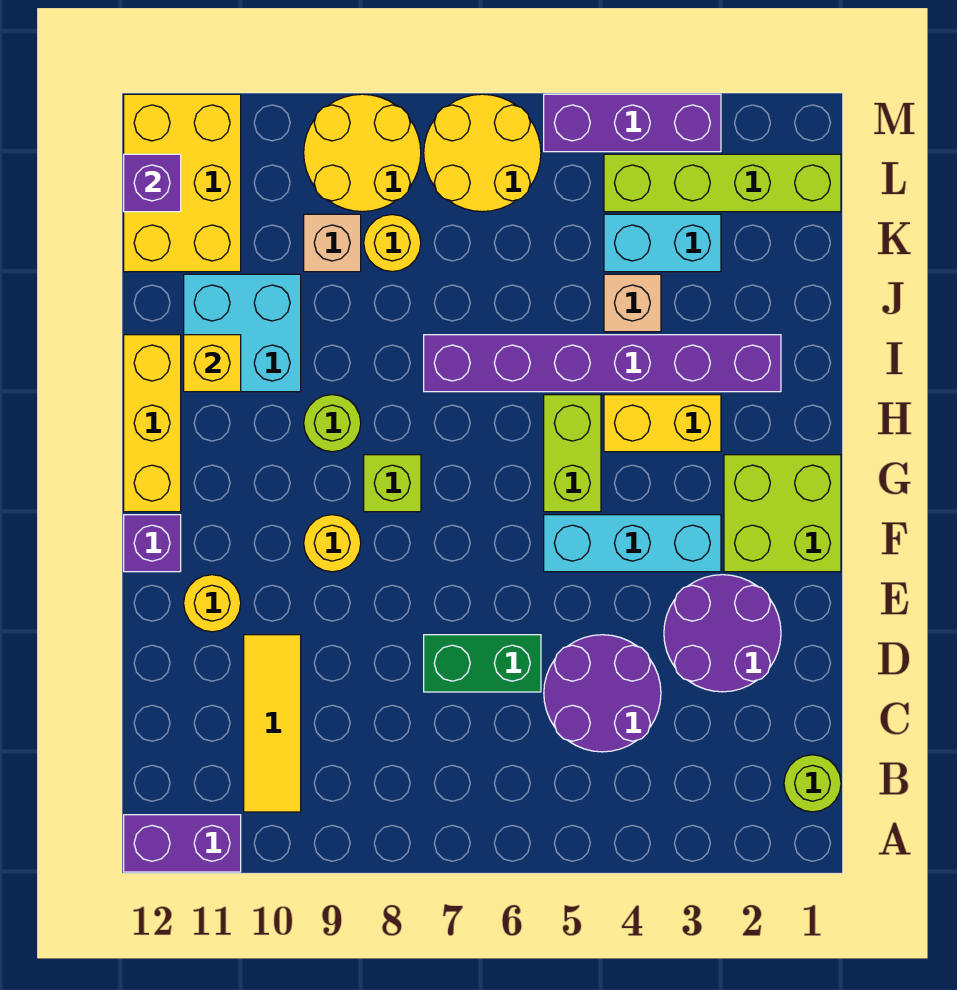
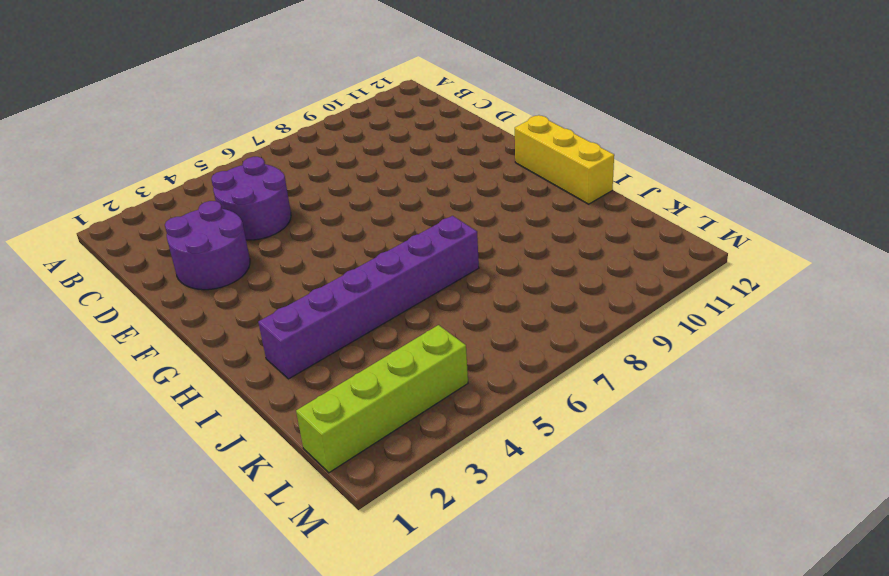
none -> purple 1x2 brick [124,815,241,872]
none -> lime 1x1 round brick [784,755,841,812]
none -> yellow 1x3 tile [244,635,301,812]

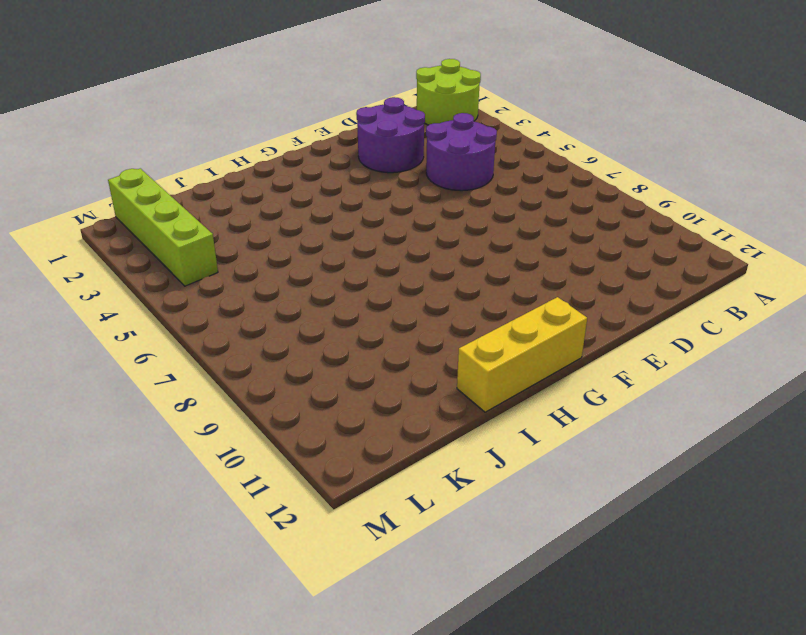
lime 2x2 round brick [416,59,481,125] -> lime 1x1 round brick [784,755,841,812]
none -> purple 1x2 brick [124,815,241,872]
none -> yellow 1x3 tile [244,635,301,812]
none -> green 1x2 brick [424,635,541,692]

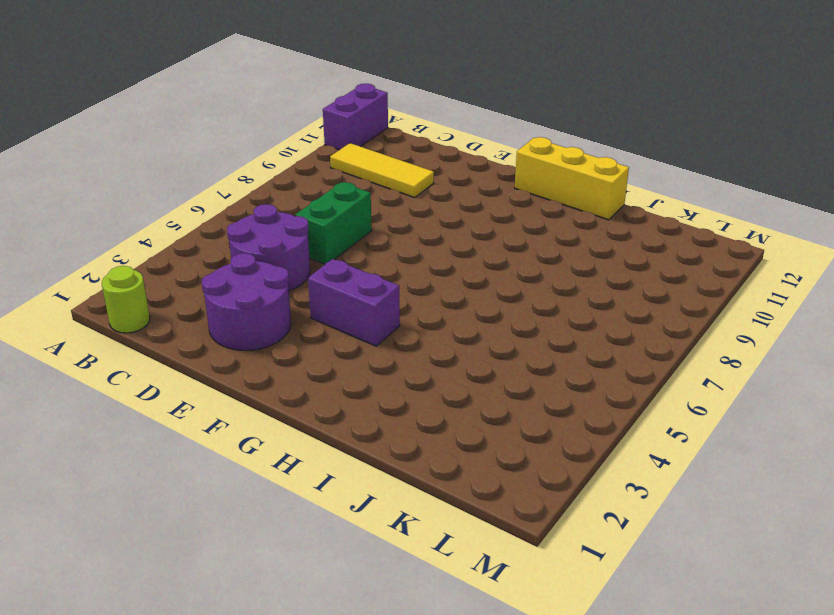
purple 1x2 brick [308,259,400,346] -> cyan 1x3 brick [544,515,721,572]
none -> yellow 1x1 round brick [184,575,241,632]
none -> lime 2x2 brick [724,455,841,572]
none -> yellow 1x1 round brick [304,515,361,572]

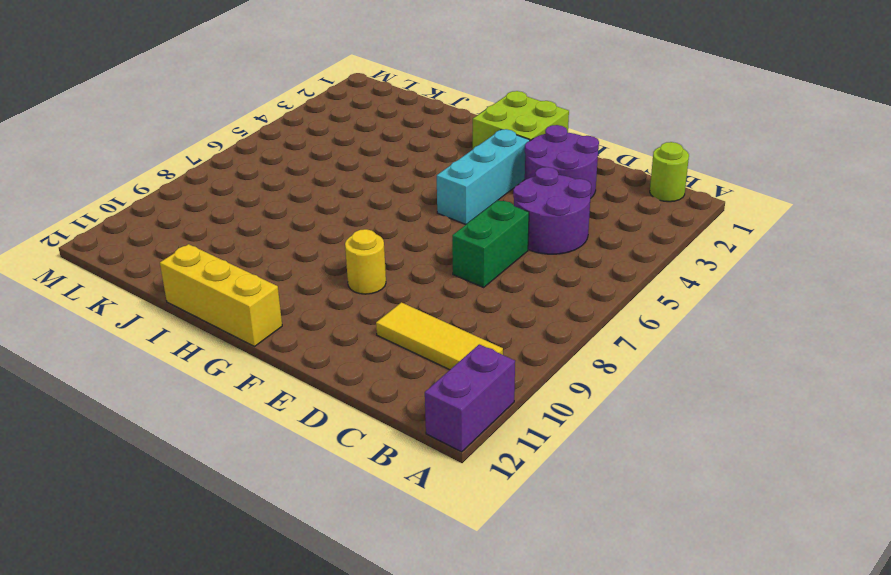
none -> yellow 1x1 round brick [184,575,241,632]
none -> purple 1x1 brick [124,515,181,572]
none -> lime 1x2 brick [544,395,601,512]

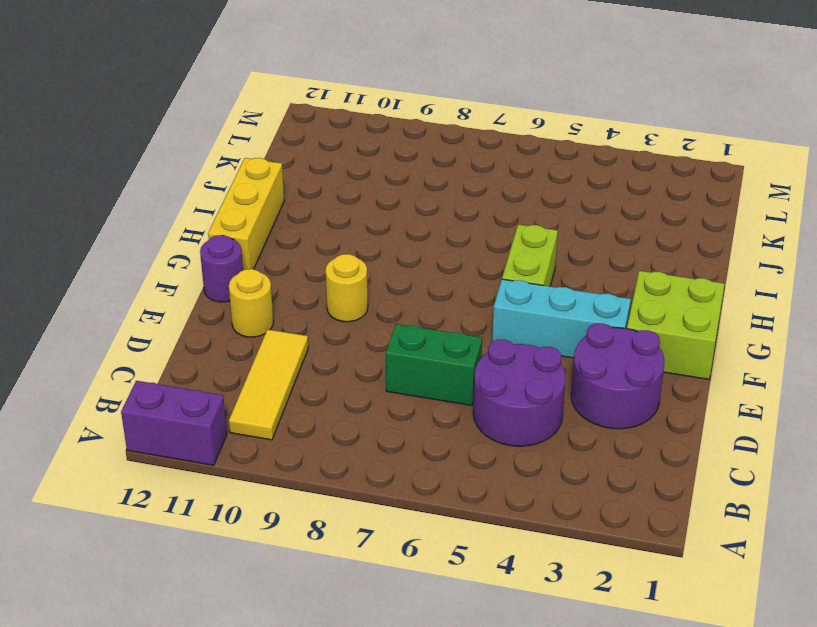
purple 1x1 round brick [200,235,243,302] -> purple 1x1 brick [124,515,181,572]
none -> lime 1x1 round brick [784,755,841,812]
none -> lime 1x1 brick [364,455,421,512]
none -> yellow 1x2 brick [604,395,721,452]

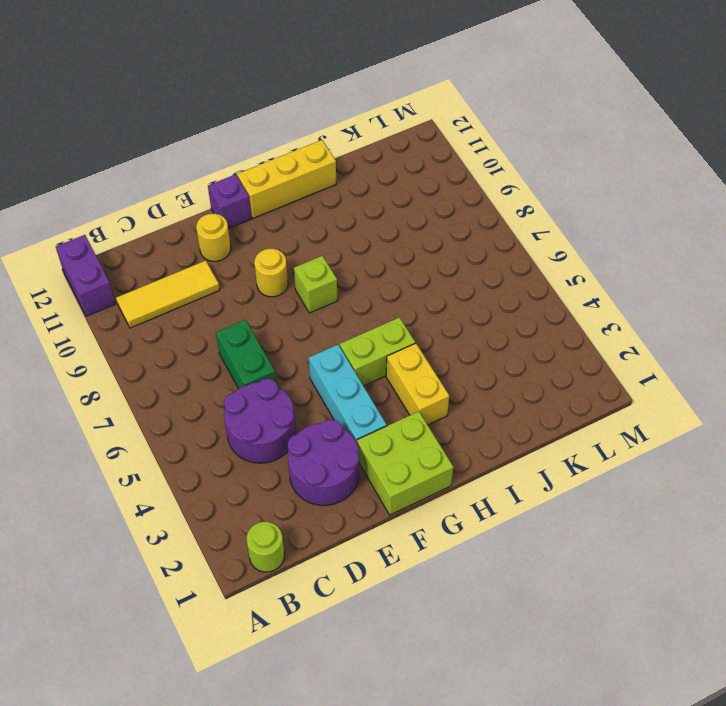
none -> lime 1x1 round brick [304,395,361,452]
none -> purple 1x6 brick [424,335,781,392]
none -> cyan 2x2 brick [184,274,301,392]

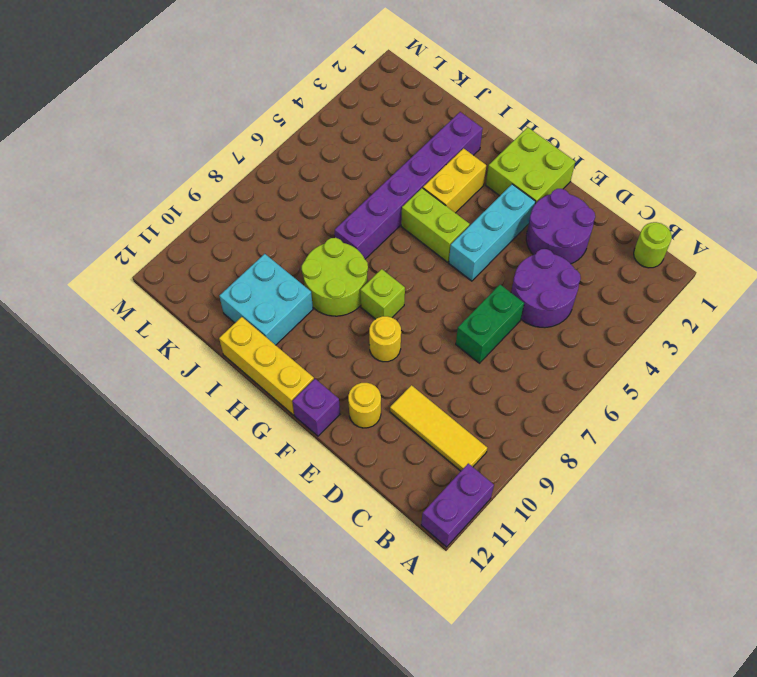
lime 2x2 round brick [302,238,368,316] -> lime 1x1 round brick [304,395,361,452]
none -> tan 1x1 brick [604,274,661,332]
none -> cyan 1x2 brick [604,214,721,272]
none -> yellow 1x1 round brick [364,214,421,272]

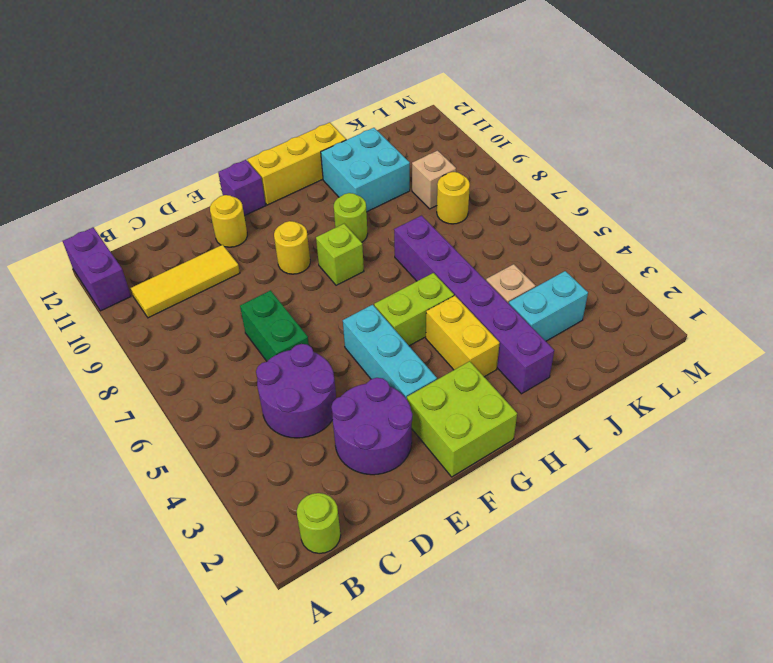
cyan 1x2 brick [509,271,588,341] -> cyan 1x2 brick turned to [604,214,721,272]
none -> yellow 2x3 brick [124,94,241,272]
none -> lime 1x4 brick [604,154,841,212]
none -> yellow 2x2 round brick [424,94,541,212]

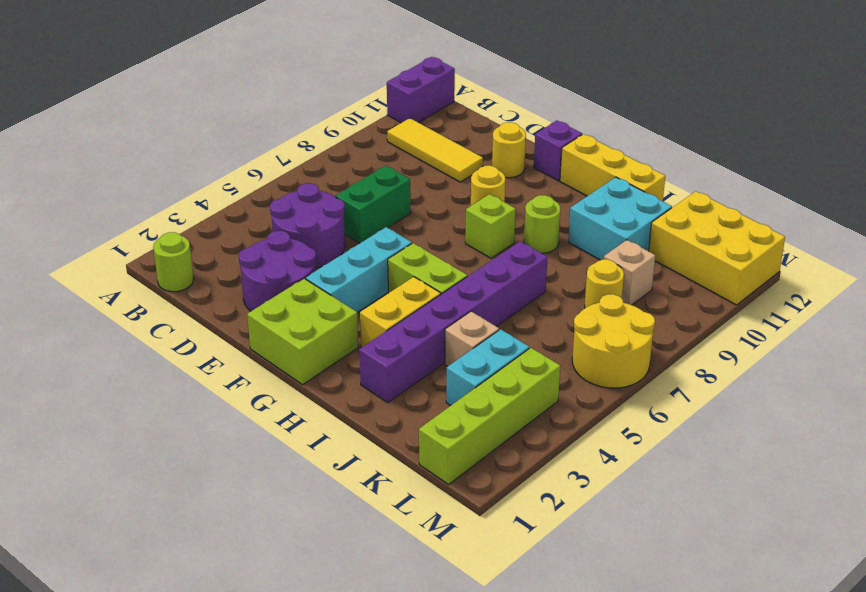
none -> yellow 2x2 round brick [304,94,421,212]
none -> purple 1x3 brick [544,94,721,152]
none -> yellow 1x1 brick [184,335,241,392]

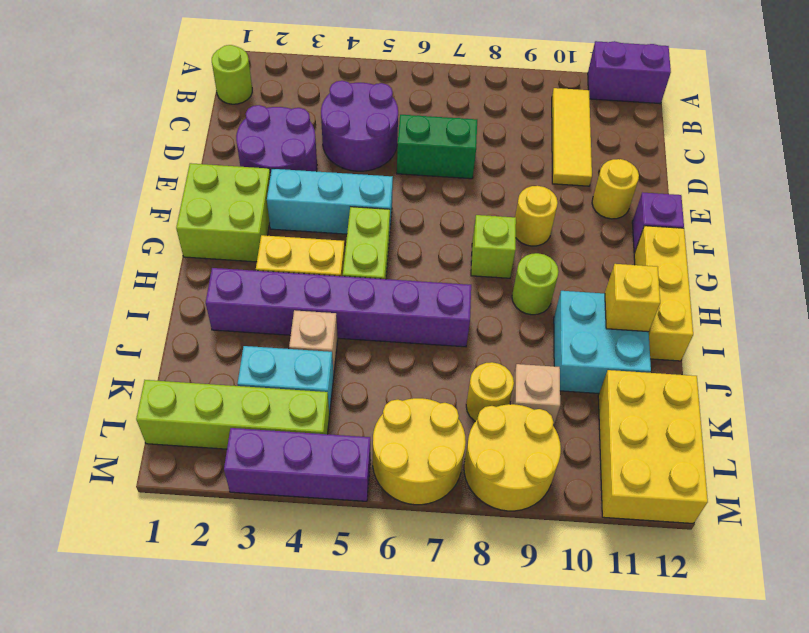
none -> purple 1x1 brick [124,154,181,212]

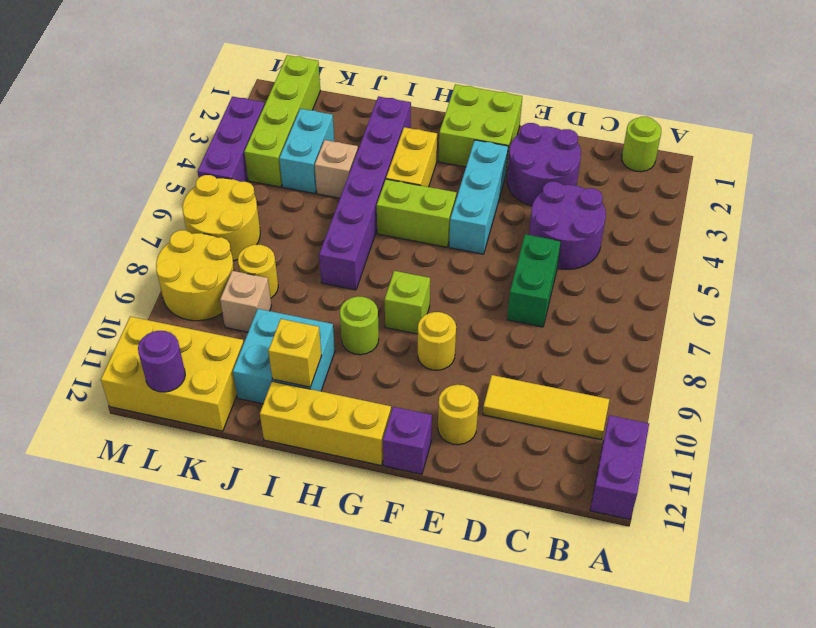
purple 1x1 round brick [138,331,185,392] -> purple 1x1 brick [124,154,181,212]

